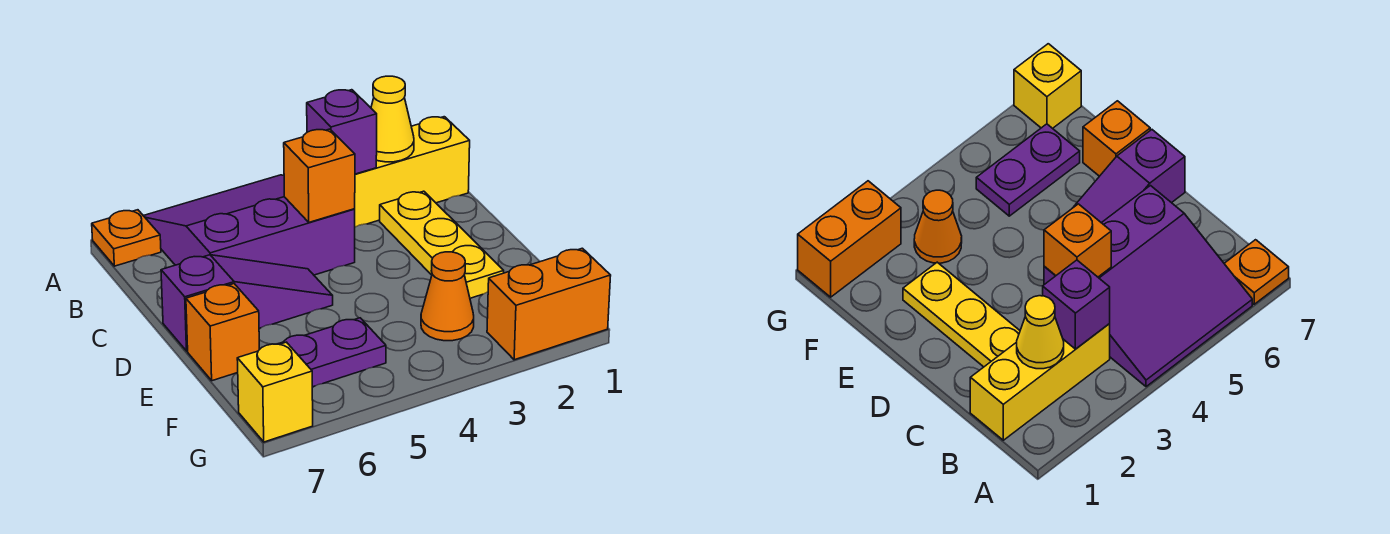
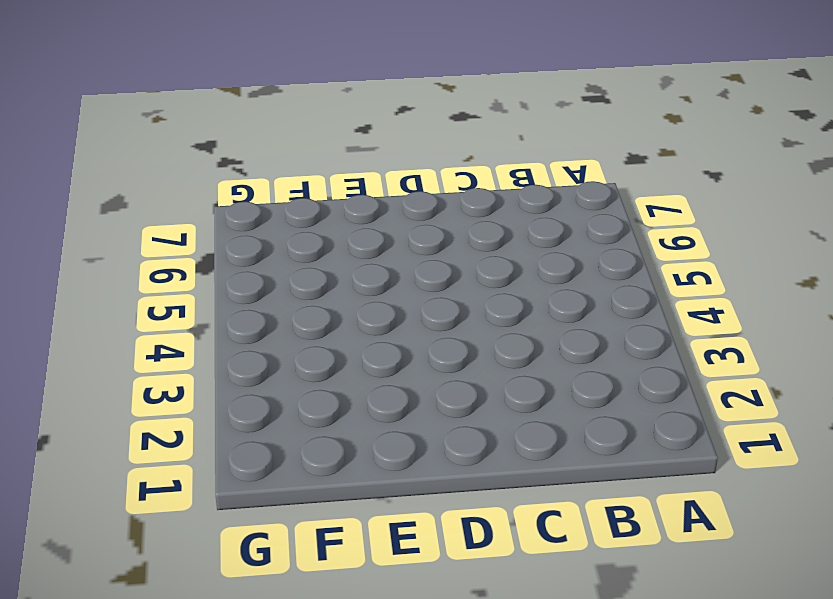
none -> purple 3x3 slope [144,175,355,275]
none -> orange 1x1 plate [92,210,161,266]
none -> yellow 1x3 brick [355,117,470,227]

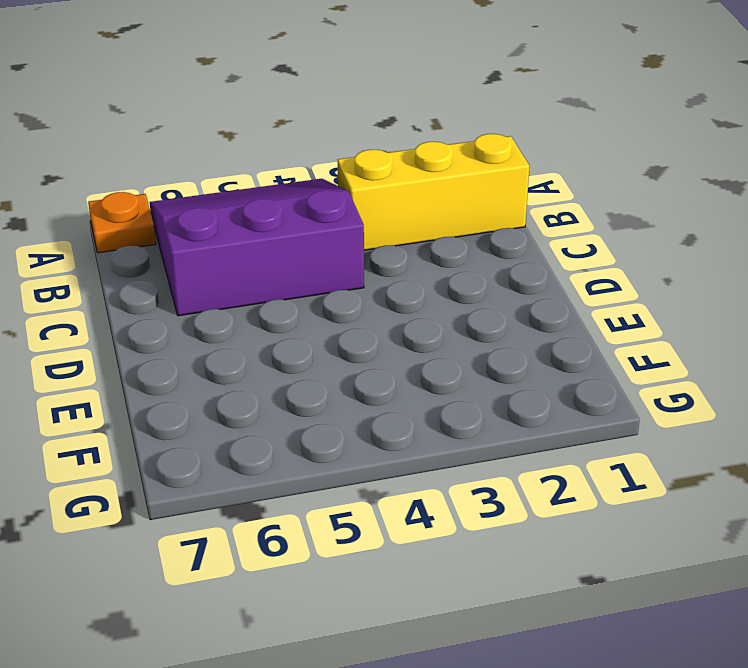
none -> yellow 1x3 plate [380,191,504,298]
none -> purple 1x3 slope [161,255,333,351]
none -> orange 1x1 brick [186,284,259,381]

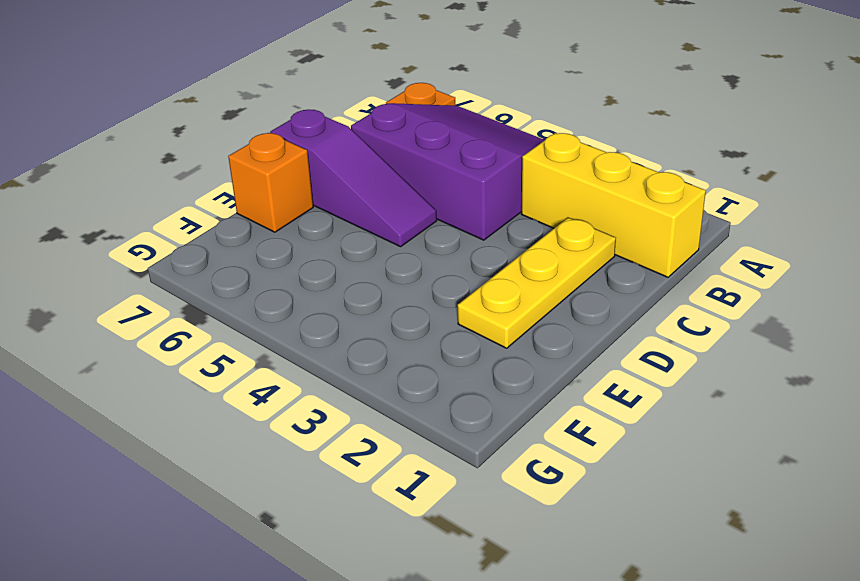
none -> orange 1x1 cone [421,252,474,341]
none -> purple 1x2 plate [279,318,386,387]
none -> orange 1x2 brick [487,248,611,360]

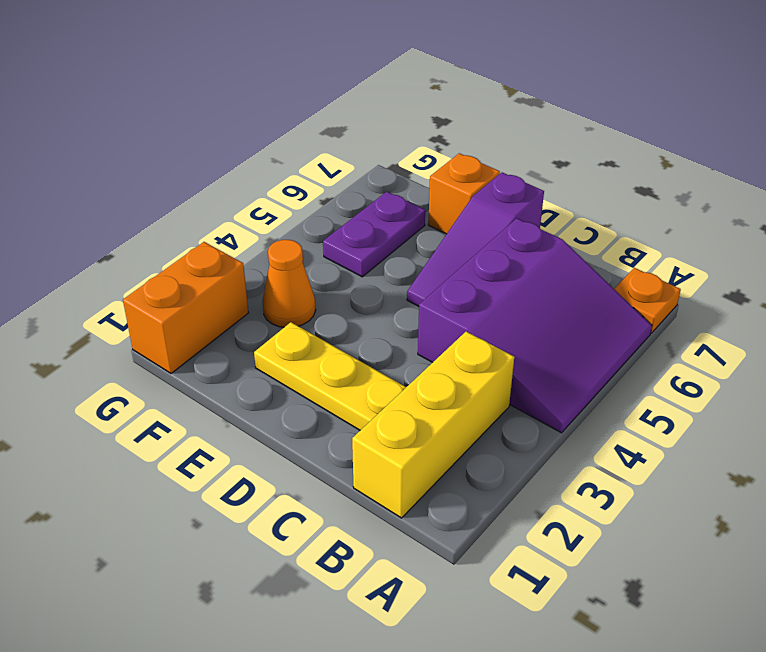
none -> yellow 1x1 brick [237,342,313,442]
none -> yellow 1x1 cone [371,76,414,162]
none -> purple 1x1 brick [307,90,377,174]

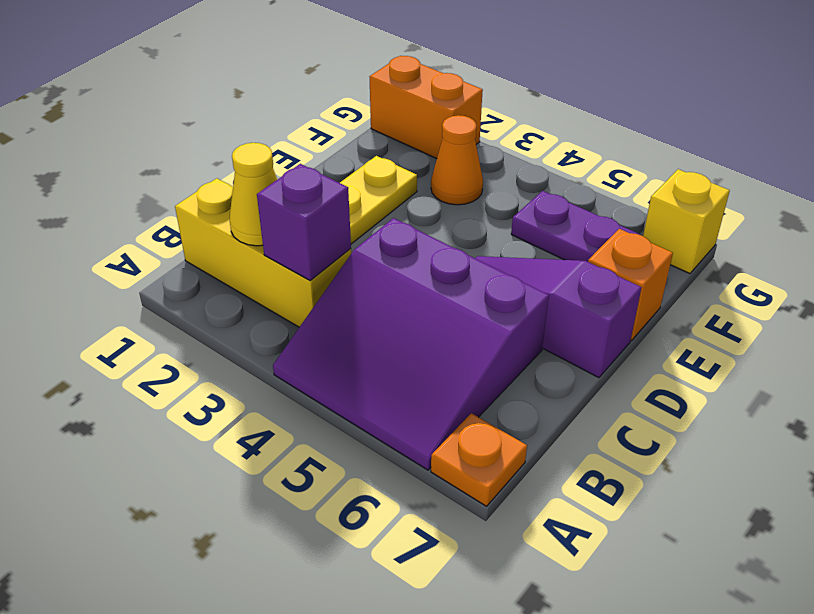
none -> orange 1x1 brick [284,129,355,222]

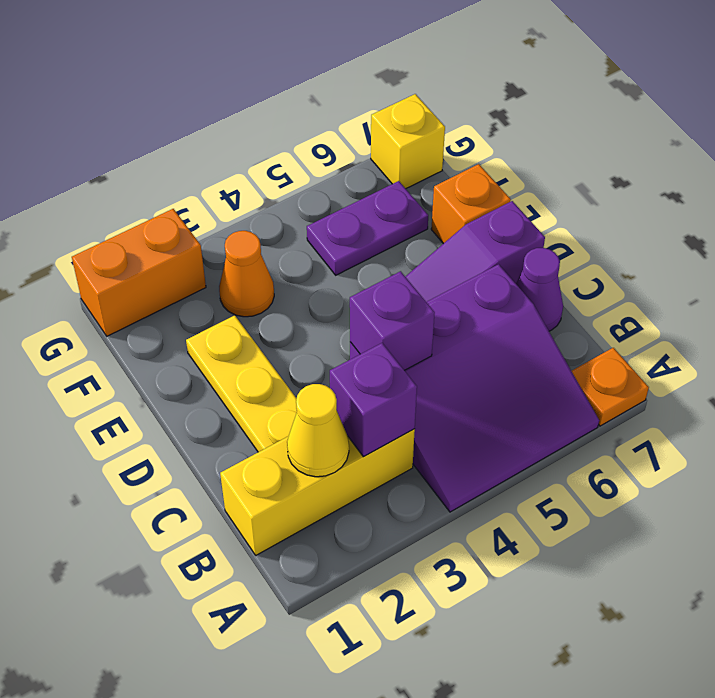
purple 1x1 brick [350,271,435,370] -> orange 1x1 brick [284,129,355,222]
purple 1x1 cone [516,248,563,331] -> none

